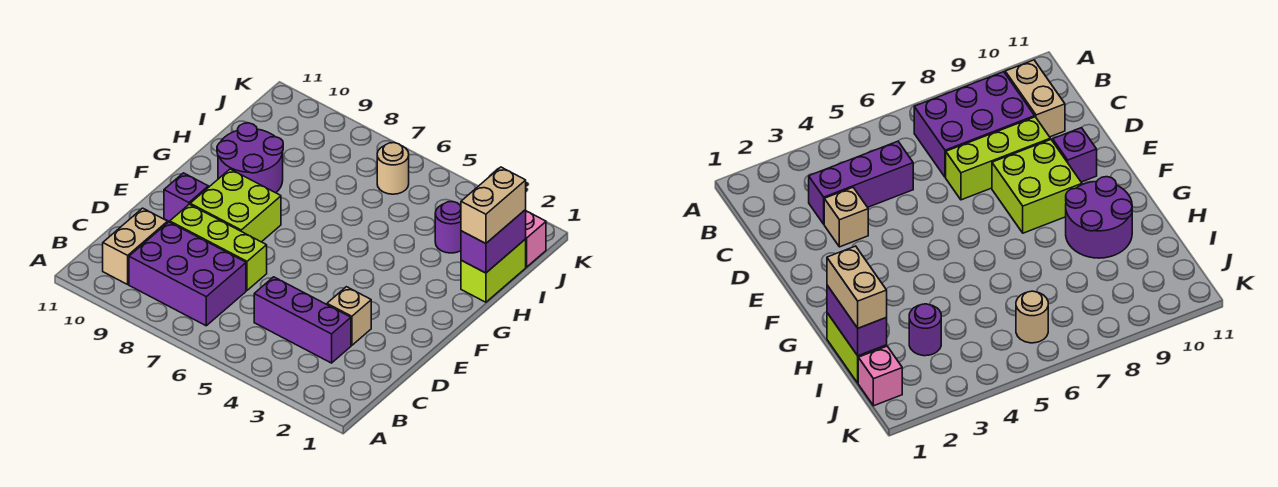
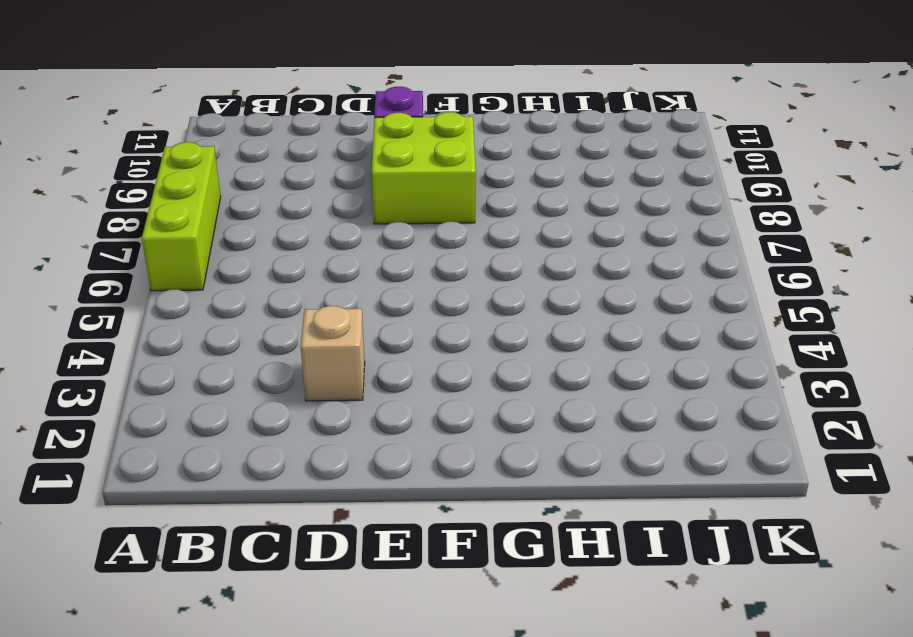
lime 1x3 brick [142,142,221,291] -> lime 1x3 brick moved to [170,204,267,290]
none -> purple 2x3 brick [129,222,246,326]
none -> tan 1x2 brick [103,208,168,284]
none -> purple 1x3 brick [254,277,351,363]

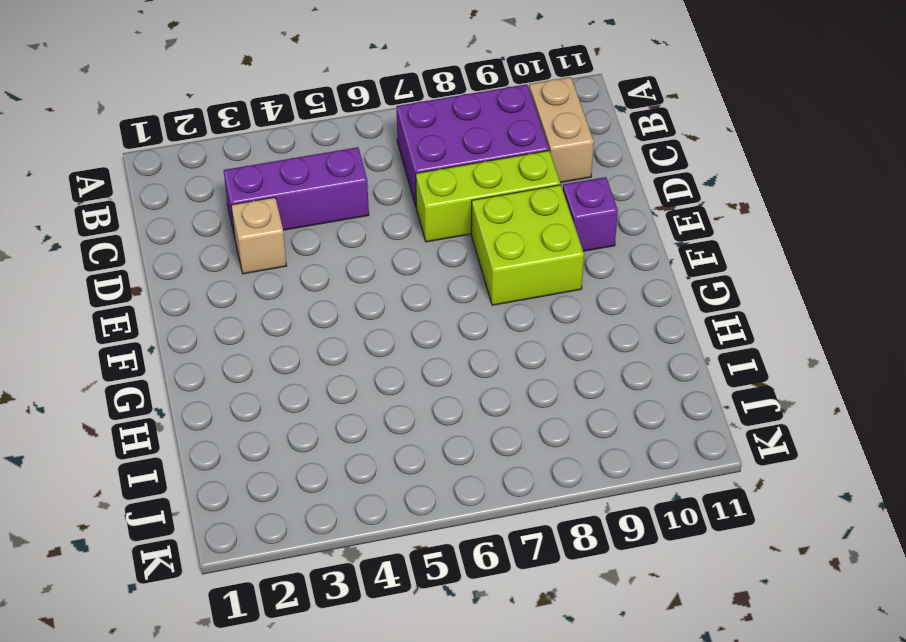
none -> purple 2x2 round brick [217,123,283,193]
none -> lime 1x2 brick [461,239,526,302]
none -> purple 1x1 round brick [435,202,461,253]

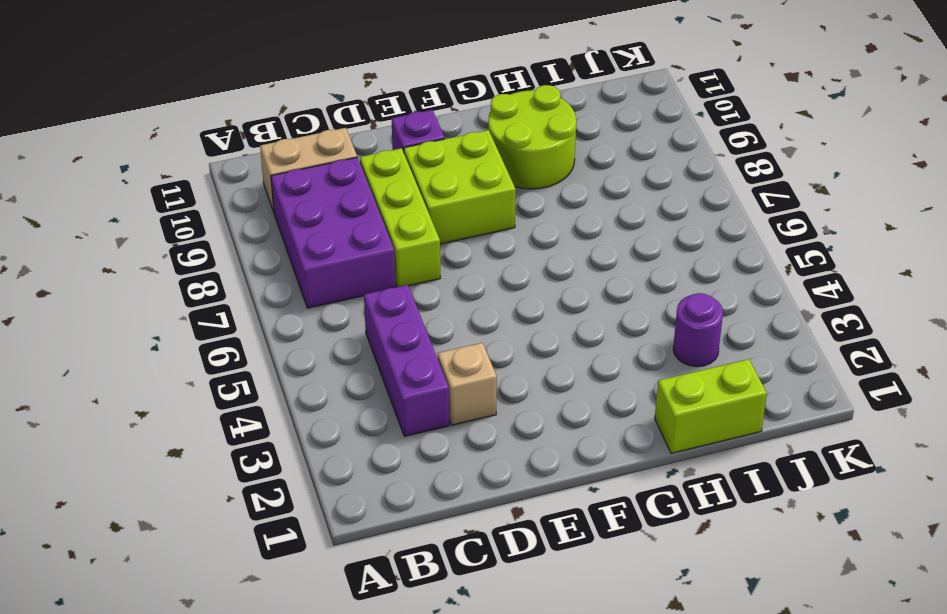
lime 2x2 round brick [488,85,576,189] -> purple 2x2 round brick [217,123,283,193]
none -> pink 1x1 brick [526,211,546,267]
none -> tan 1x1 round brick [377,143,409,194]
none -> purple 1x2 brick [461,210,526,273]

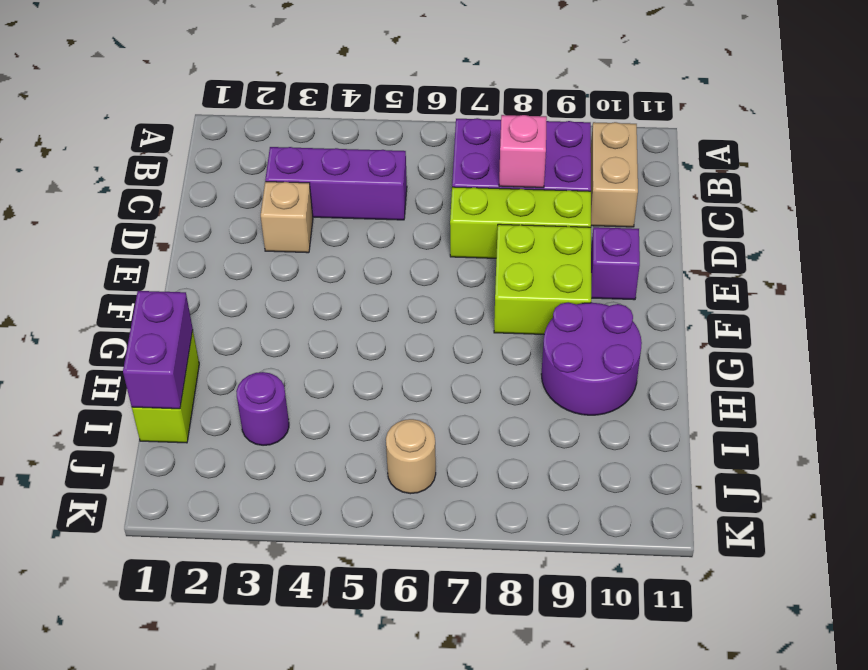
pink 1x1 brick [499,115,547,188] -> pink 1x1 brick moved to [526,211,546,267]
none -> tan 1x2 brick [461,167,526,244]

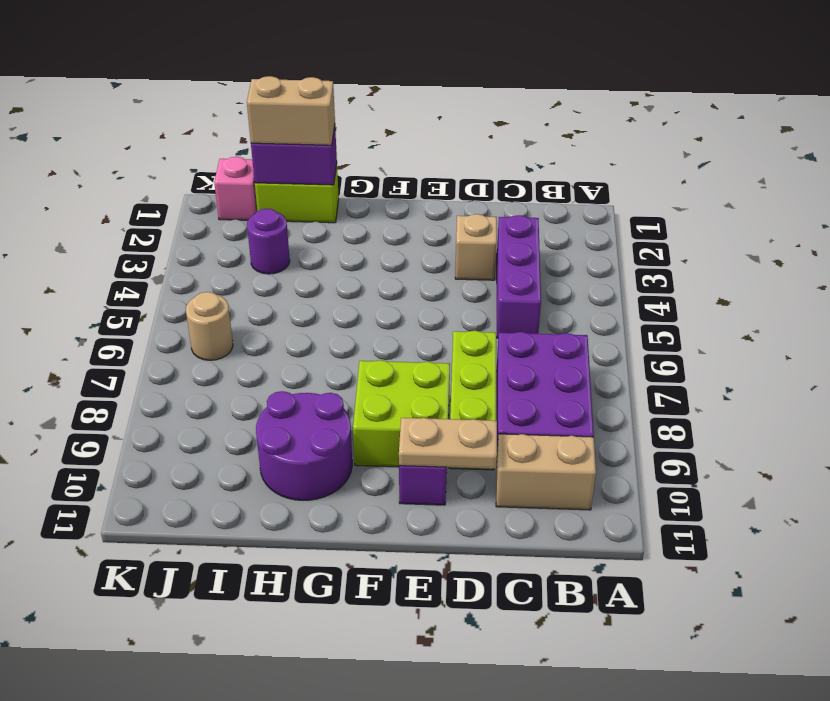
tan 1x2 plate [399,418,497,469] -> none

